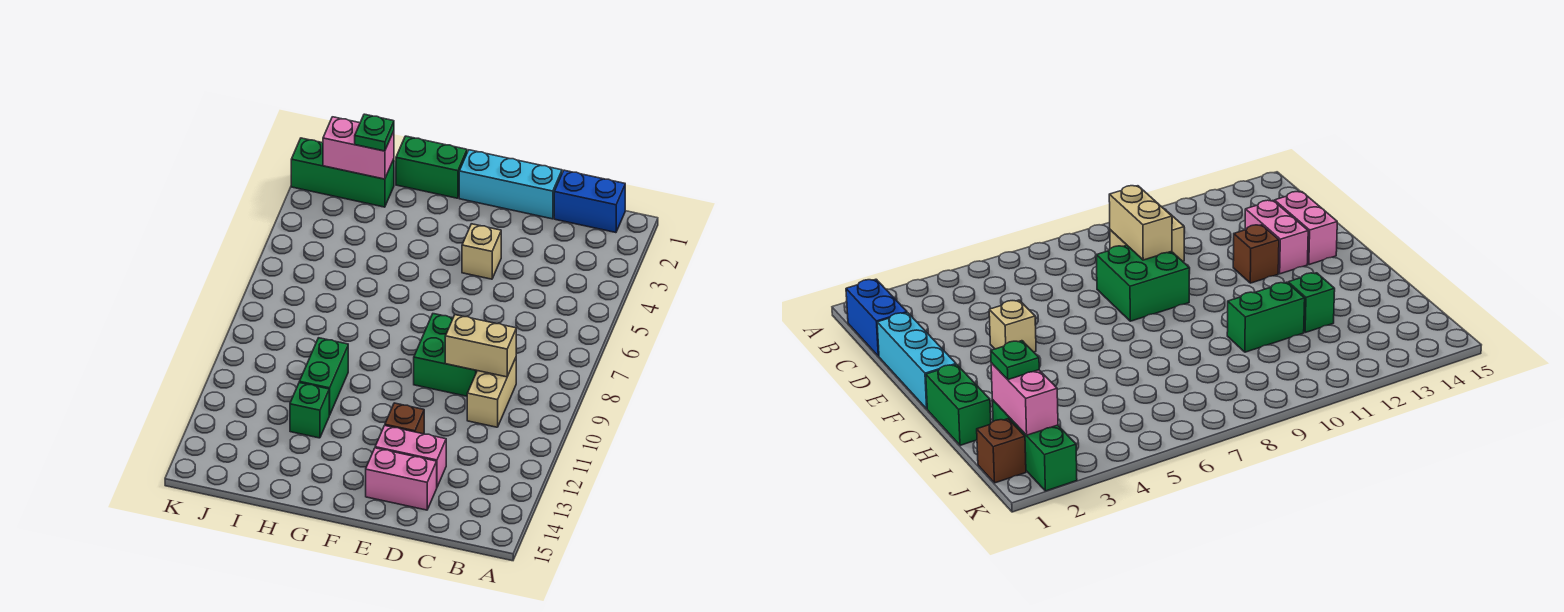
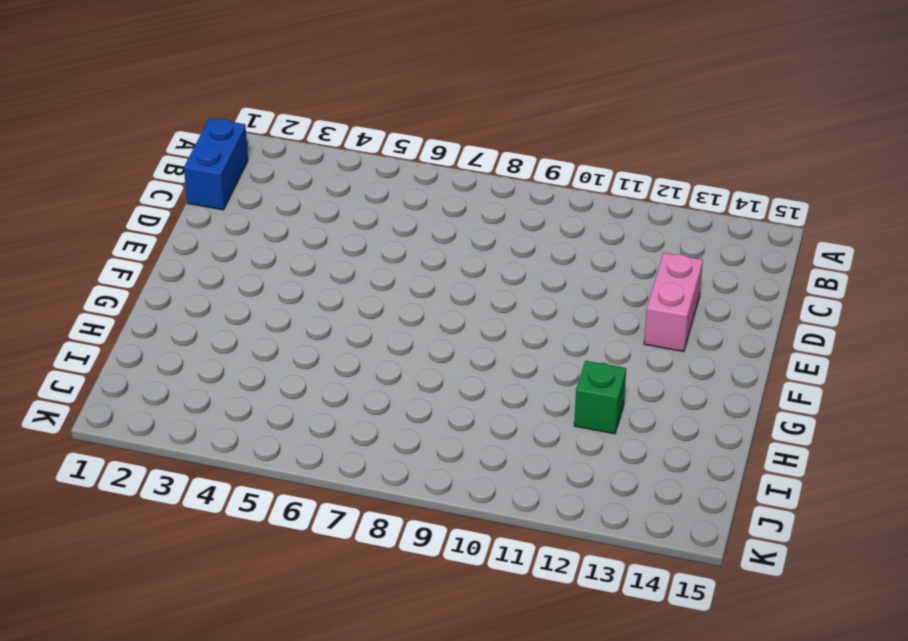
none -> tan 1x2 brick [467,358,516,427]
none -> cyan 1x3 brick [459,150,562,219]
none -> green 2x2 brick [414,314,477,396]

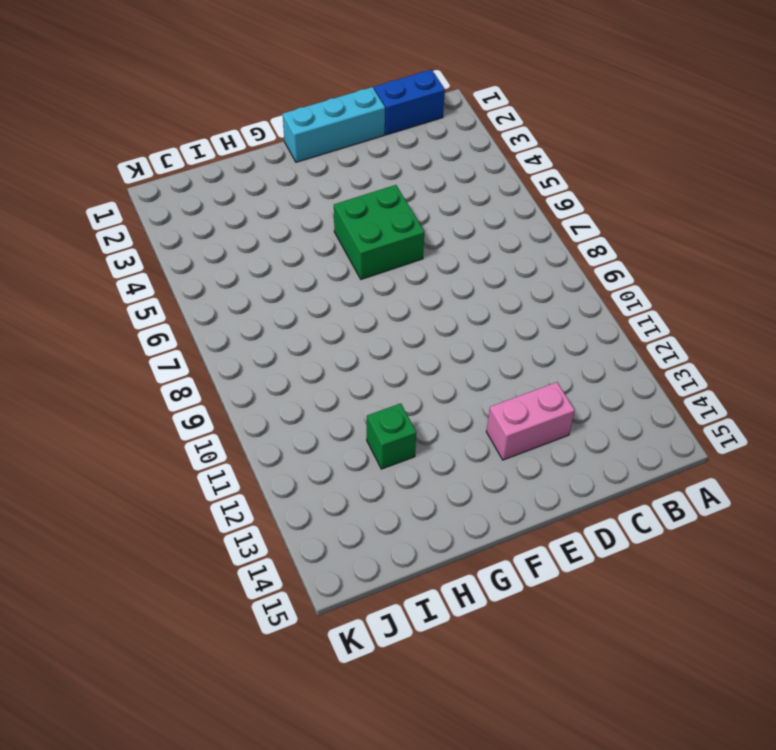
green 2x2 brick [334,185,424,279] -> green 2x2 brick moved to [414,314,477,396]
none -> tan 1x2 brick [467,358,516,427]
none -> pink 1x2 brick [366,448,437,510]
none -> tan 1x1 brick [462,224,501,279]

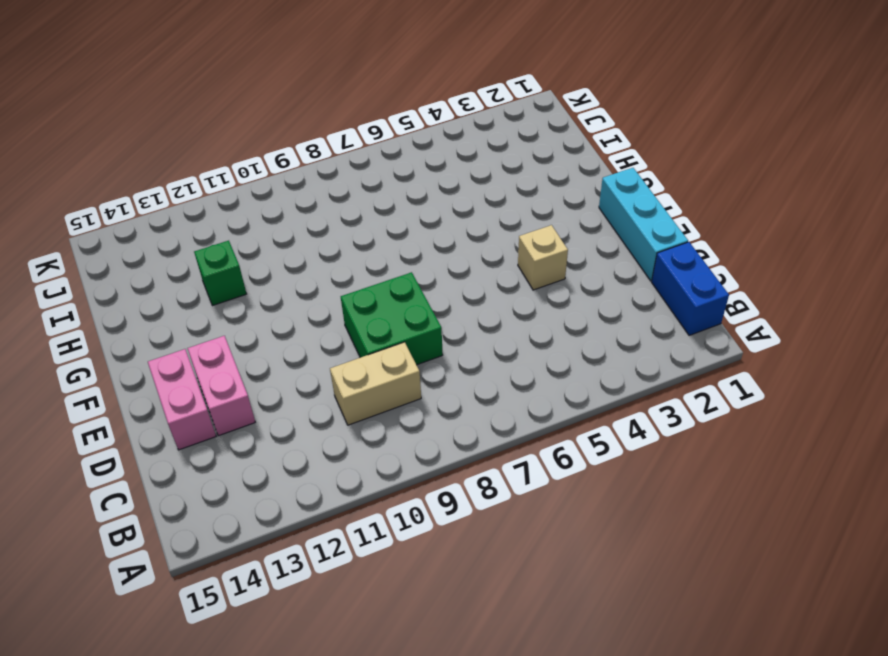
none -> brown 1x1 brick [385,403,424,434]
none -> green 1x2 brick [396,136,467,198]
none -> green 1x2 brick [299,338,348,415]

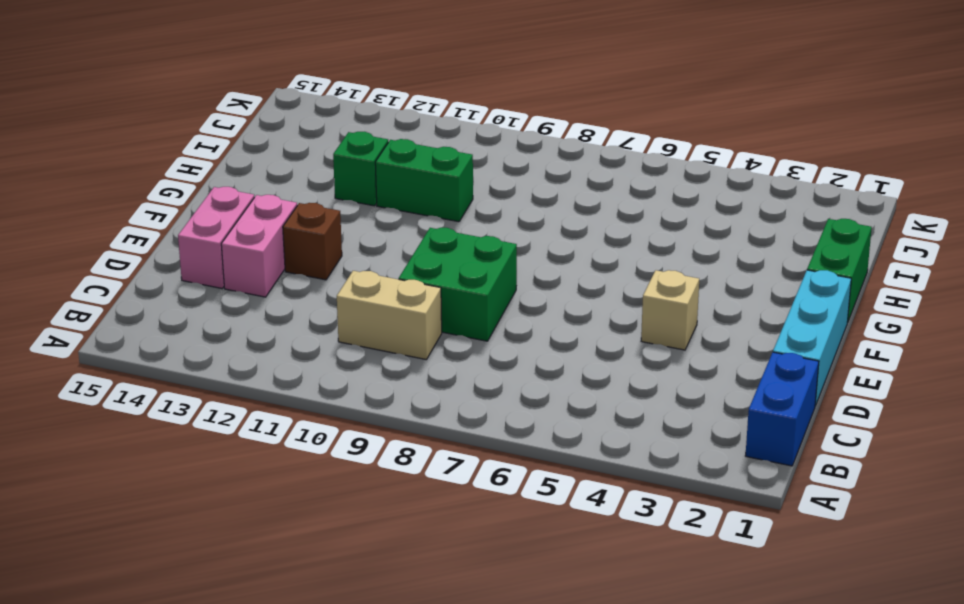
none -> green 1x3 brick [291,138,394,207]
none -> brown 1x1 brick [977,419,1026,483]
none -> tan 1x2 brick [445,315,516,377]

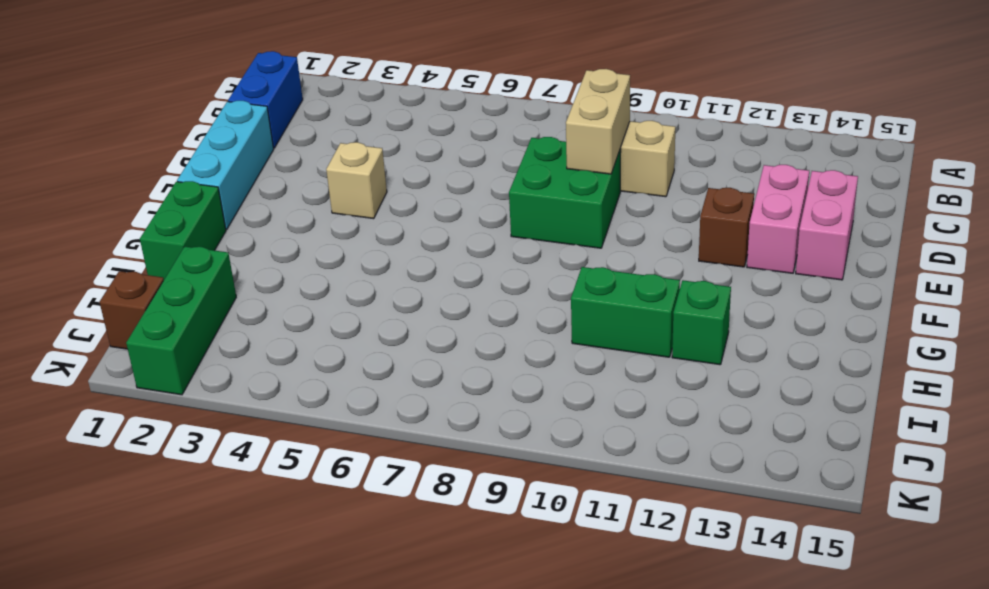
none -> pink 1x2 brick [323,117,394,179]
none -> green 1x1 plate [355,114,394,151]

